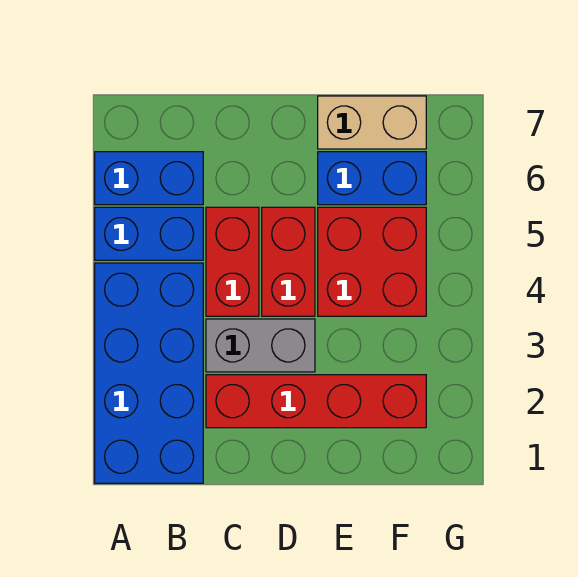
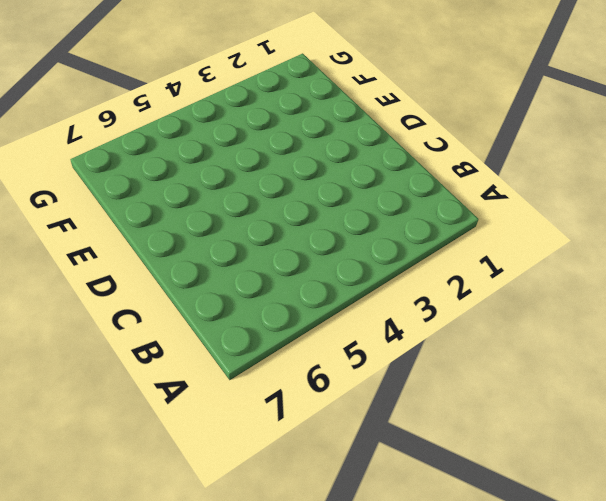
none -> blue 2x4 brick [95,263,203,483]
none -> blue 1x2 brick [95,207,203,260]

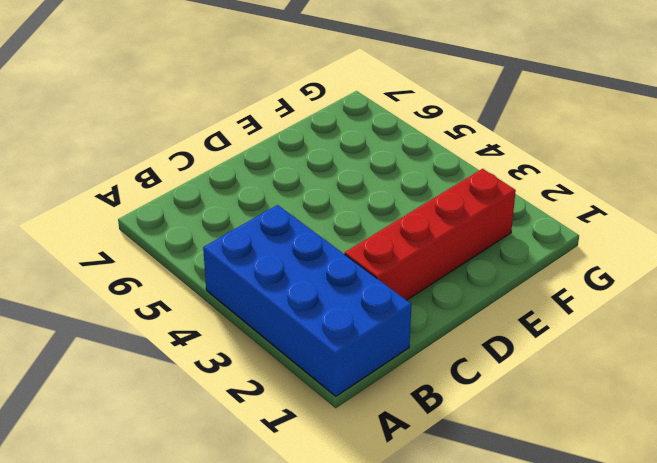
none -> blue 1x2 brick [95,207,203,260]
none -> blue 1x2 brick [95,152,203,205]

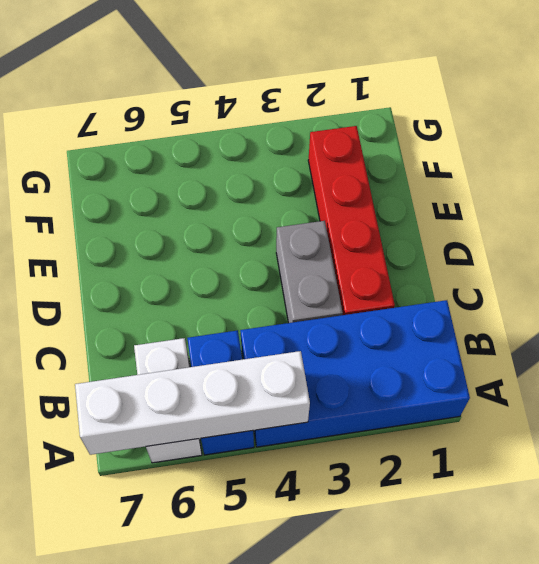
white 1x4 brick [75,351,310,455] -> none
white 1x2 brick [134,338,202,463] -> blue 1x2 brick [95,152,203,205]
none -> red 1x2 brick [206,207,259,316]
none -> red 1x2 brick [262,207,315,316]

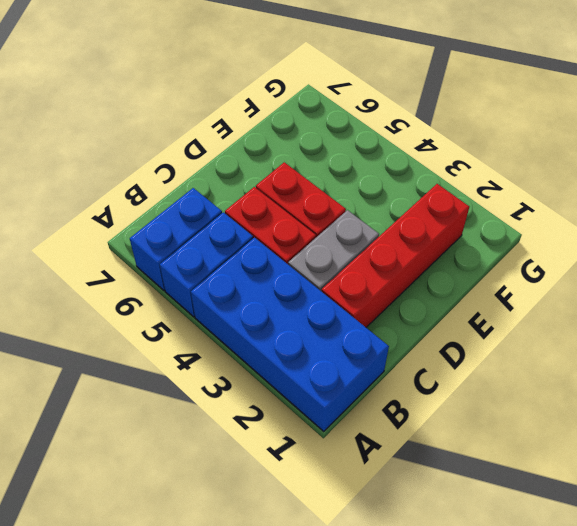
none -> red 2x2 brick [318,207,426,316]
none -> blue 1x2 brick [318,152,426,205]

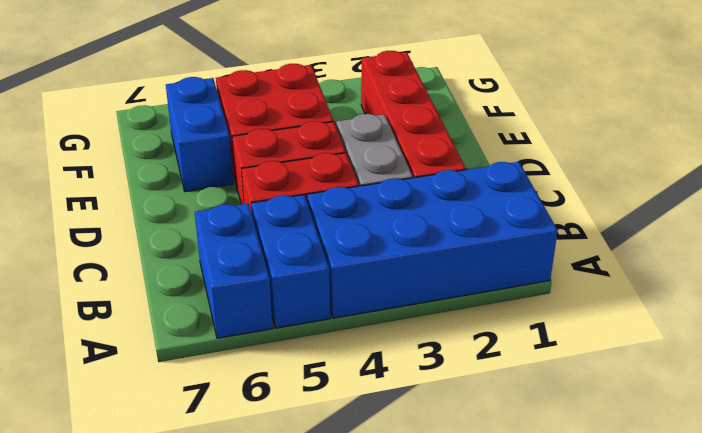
none -> tan 1x2 brick [318,96,426,149]

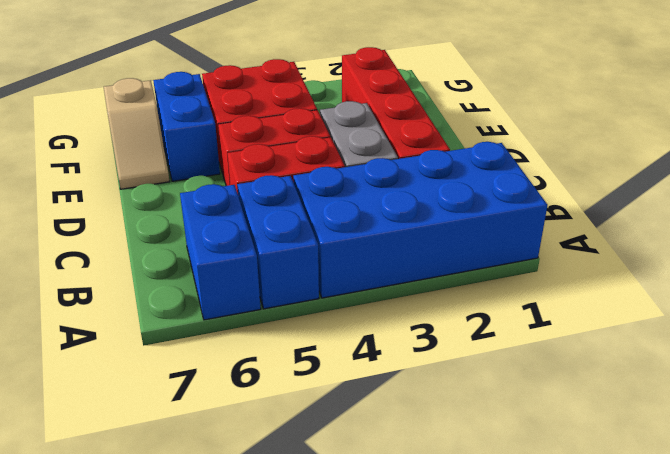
tan 1x2 slope [104,78,170,189] -> tan 1x2 brick [318,96,426,149]

